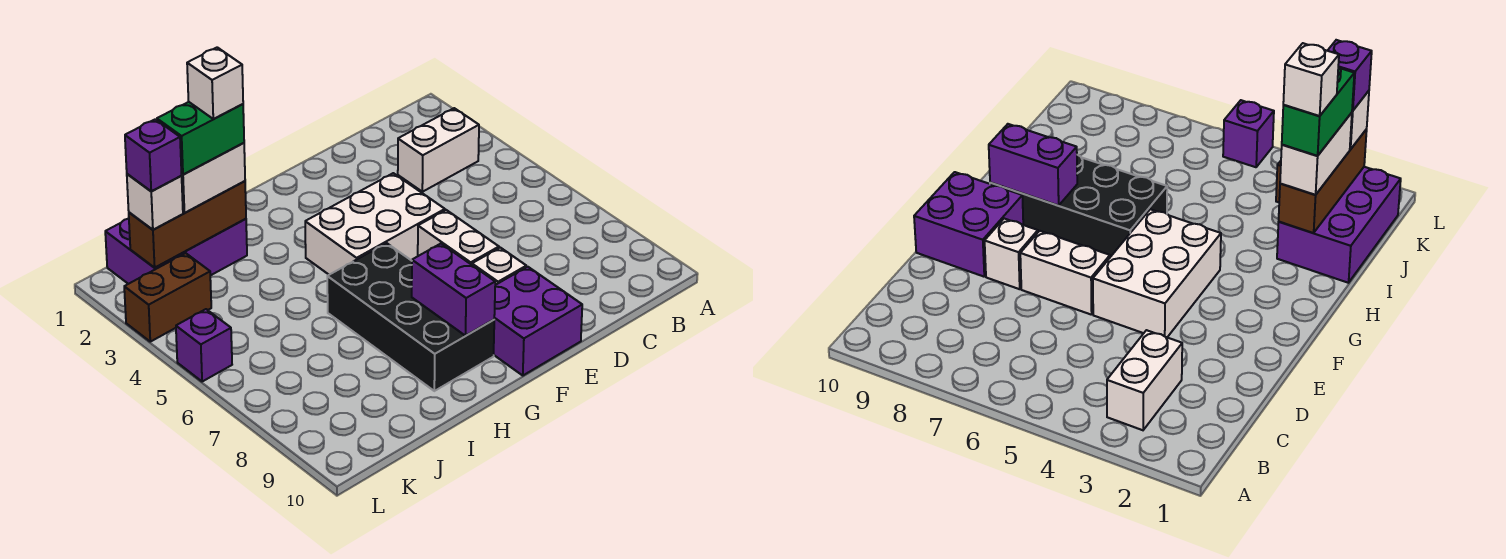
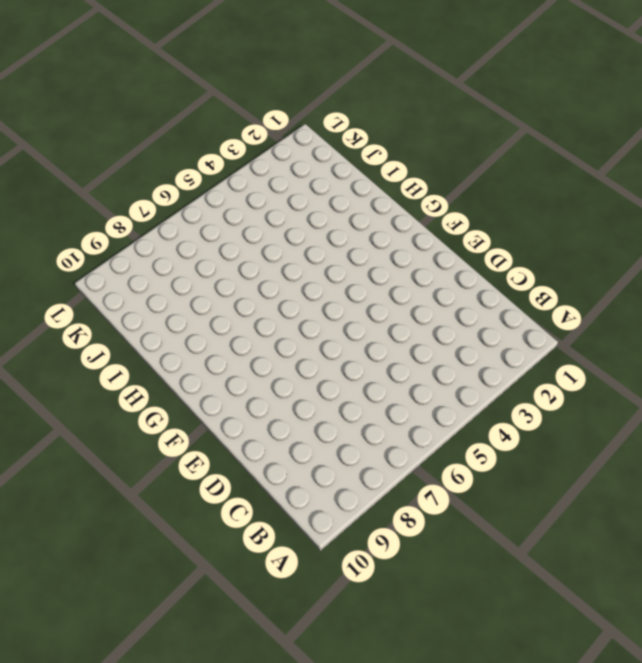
none -> white 1x2 brick [398,108,479,192]
none -> white 2x3 brick [305,173,445,275]
none -> white 1x2 brick [418,210,499,265]

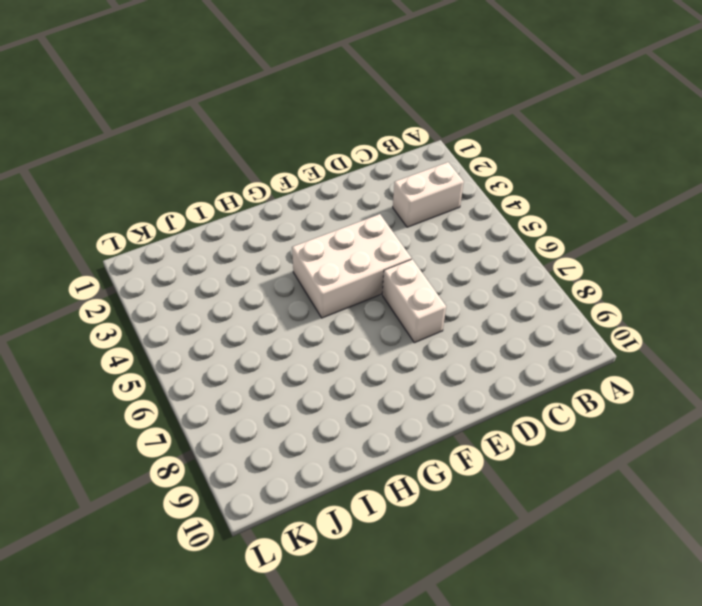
none -> white 1x1 brick [472,248,526,285]
none -> purple 2x2 brick [494,267,582,375]
none -> black 2x4 brick [327,243,494,391]

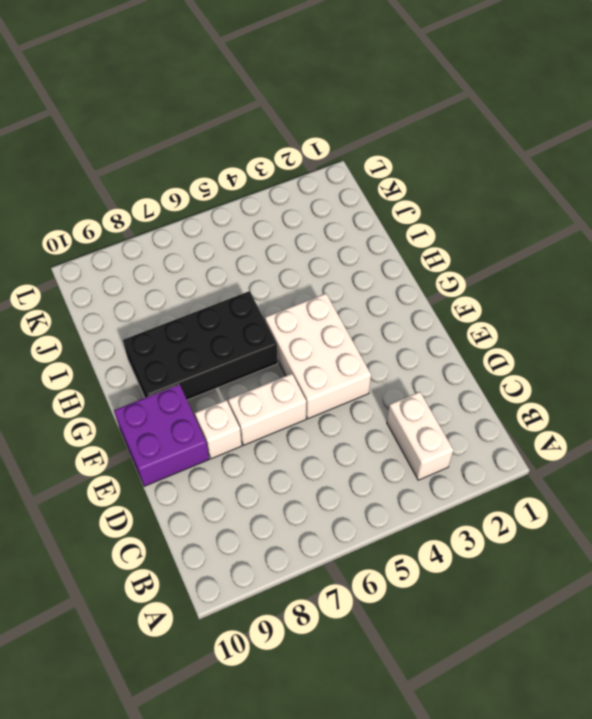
none -> purple 2x3 brick [105,219,247,284]
none -> brown 1x2 brick [124,253,211,342]
none -> purple 1x1 brick [176,309,232,382]

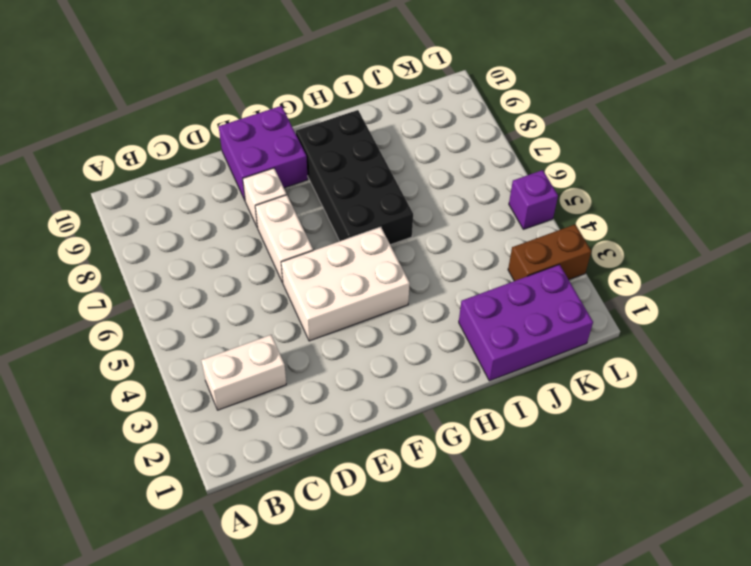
none -> purple 1x2 brick [412,244,495,336]
none -> brown 1x3 brick [129,181,246,268]
none -> white 1x2 brick [182,143,245,213]

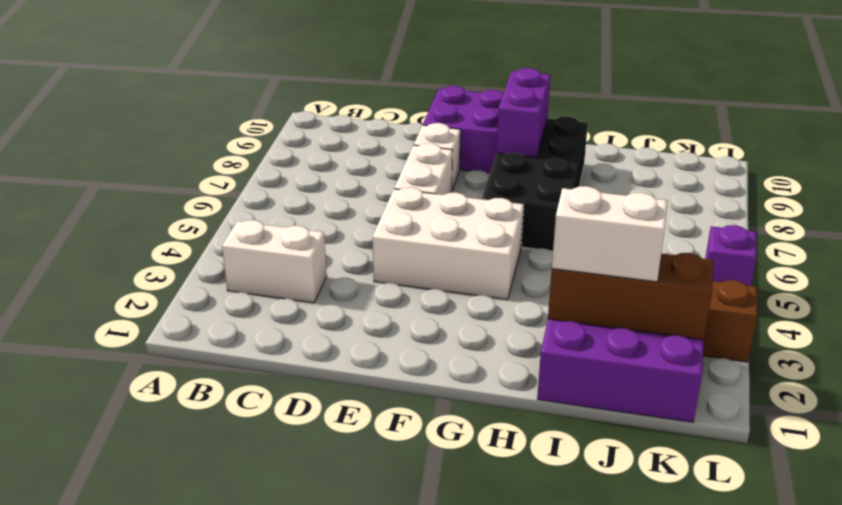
none -> white 1x1 brick [127,174,183,230]
none -> green 1x2 brick [157,102,244,174]
none -> purple 1x1 brick [125,119,182,191]

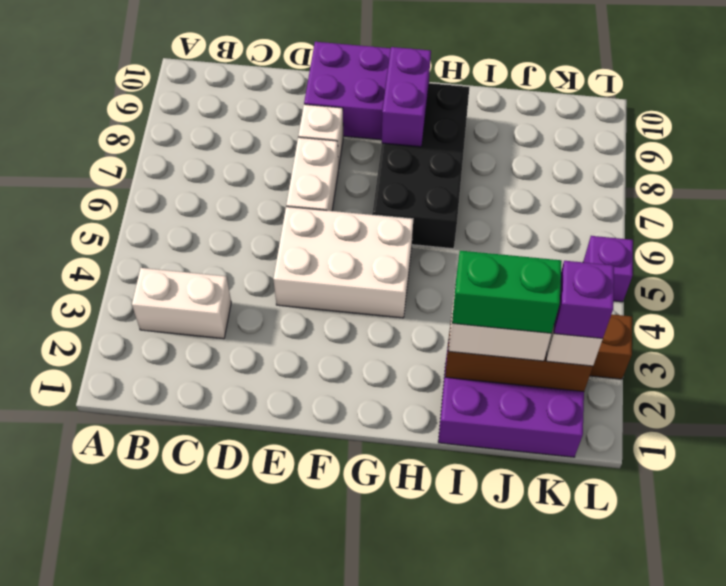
none -> white 1x1 brick [187,47,243,119]

